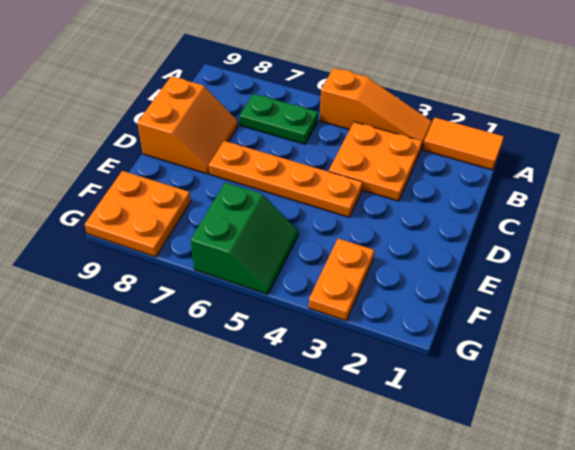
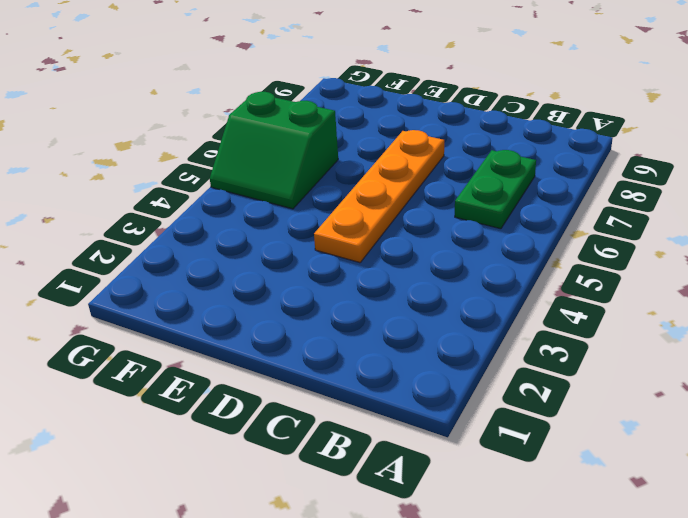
none -> orange 1x2 tile [423,118,504,170]
none -> orange 1x3 slope [320,68,432,149]

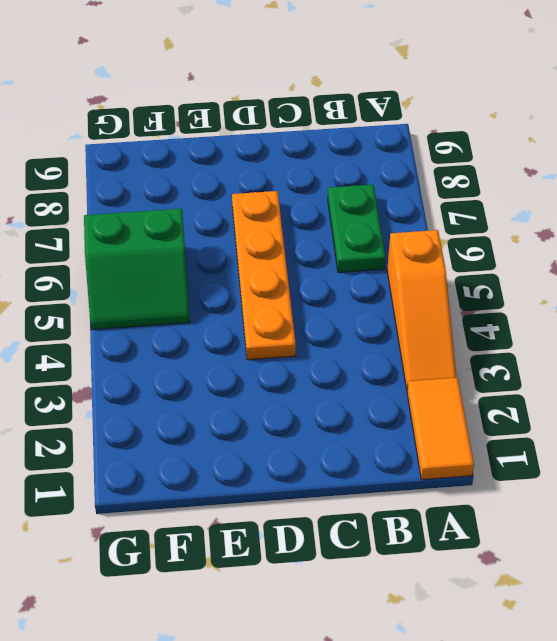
none -> orange 2x2 plate [329,122,422,201]
none -> orange 2x2 slope [138,76,238,174]

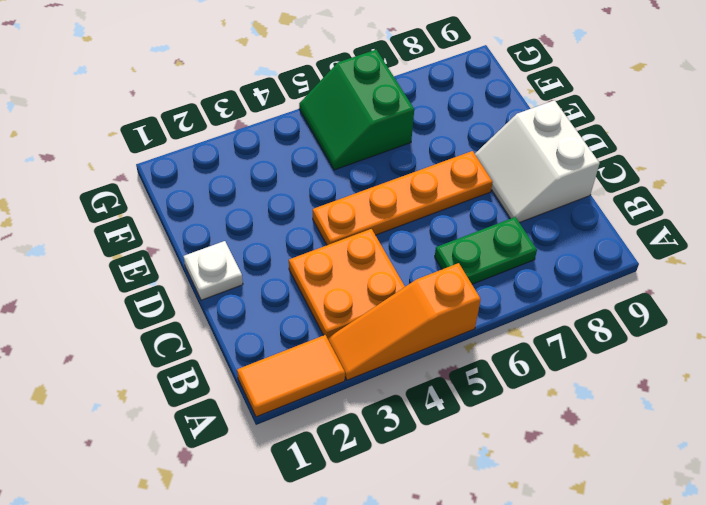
white 2x2 slope [475,100,600,223] -> orange 2x2 slope [138,76,238,174]
white 1x1 plate [183,241,243,300] -> none
none -> orange 1x2 plate [309,239,374,321]
none -> orange 2x2 plate [85,171,191,257]

